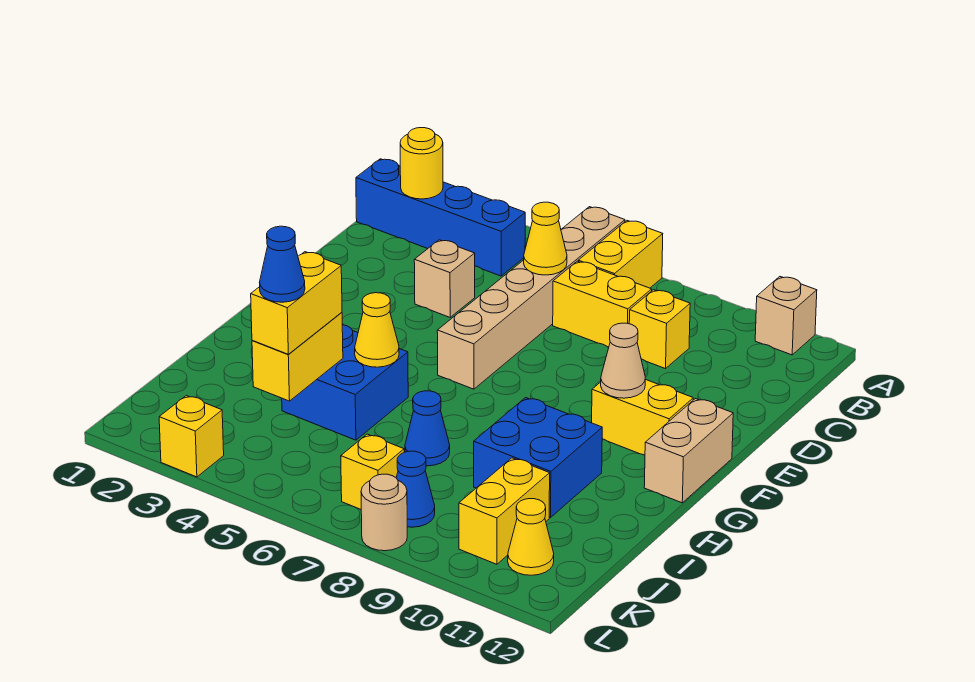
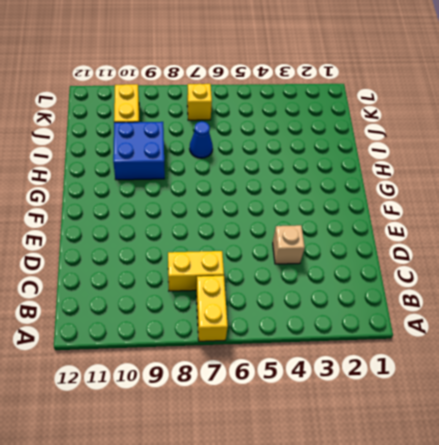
none -> tan 1x6 brick [437,207,625,389]
none -> tan 1x1 brick [755,277,817,355]
none -> blue 1x4 brick [356,159,525,276]

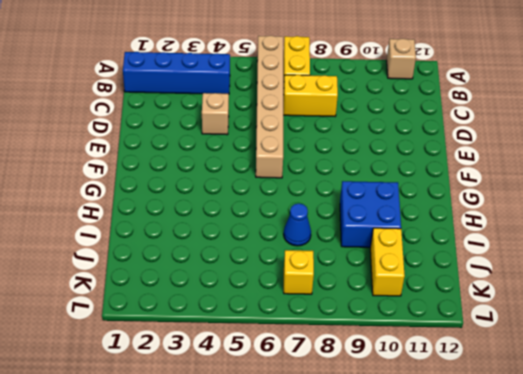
none -> yellow 1x1 brick [629,290,690,369]
none -> yellow 1x2 brick [592,379,693,455]
none -> tan 1x2 brick [644,399,733,503]

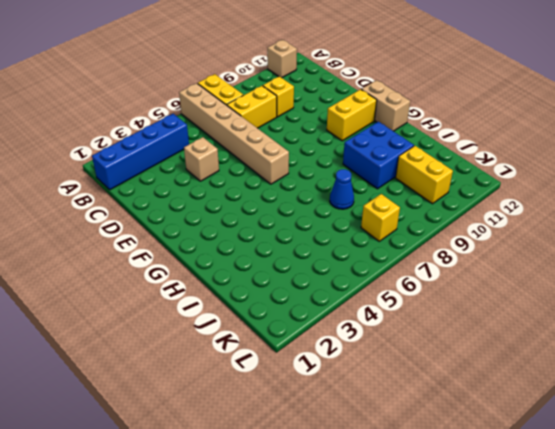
none -> blue 2x2 brick [282,325,408,440]
none -> blue 1x1 cone [396,451,435,527]
none -> yellow 1x1 cone [508,499,554,575]

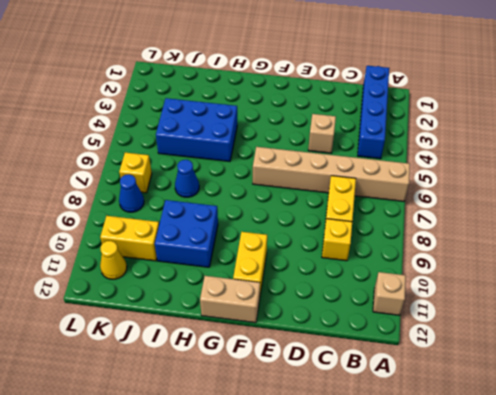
blue 2x3 brick [156,98,237,162] -> blue 2x2 brick [282,325,408,440]
none -> yellow 1x2 brick [578,221,663,288]
none -> yellow 1x1 brick [159,396,224,477]
none -> tan 1x1 round brick [361,474,407,551]

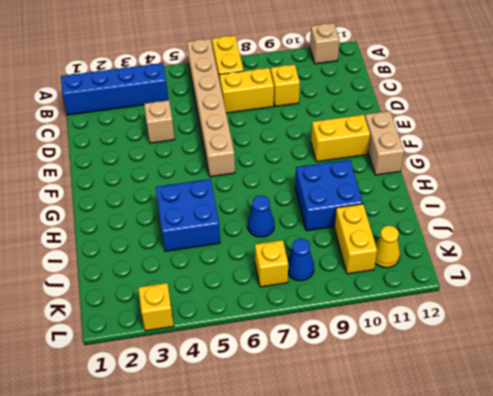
none -> tan 1x1 round brick [361,474,407,551]
none -> yellow 1x1 round brick [400,128,443,199]
none -> yellow 1x1 cone [524,202,567,275]

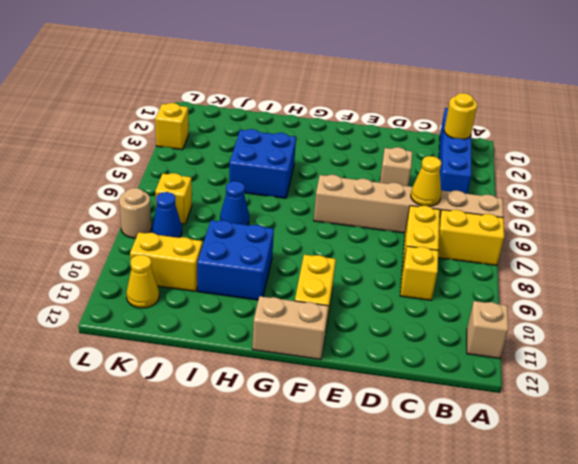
none -> tan 1x1 cone [601,323,645,398]
none -> yellow 1x1 cone [355,293,399,367]
none -> yellow 1x2 brick [252,312,343,401]

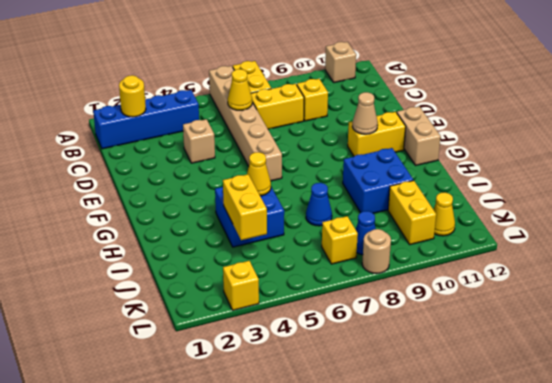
none -> yellow 1x2 brick [251,252,342,354]
none -> blue 1x1 cone [260,226,305,302]

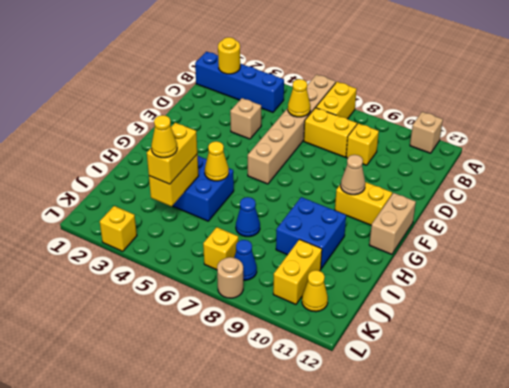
yellow 1x1 cone [151,115,177,158] -> blue 1x1 cone [260,226,305,302]

